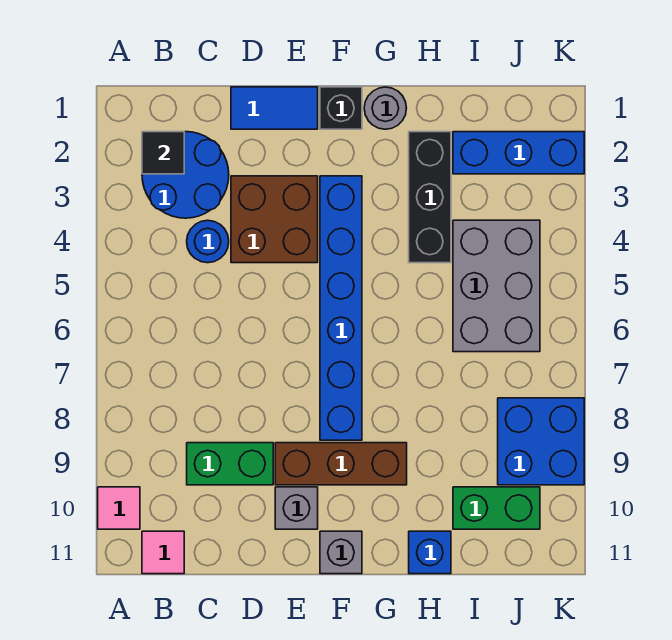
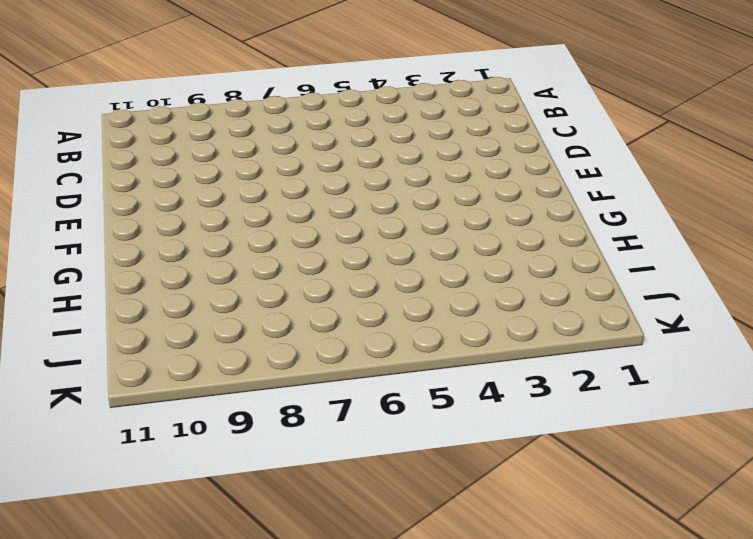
none -> pink 1x1 tile [98,487,140,529]
none -> blue 2x2 round brick [142,132,229,218]
none -> pink 1x1 tile [142,531,184,574]

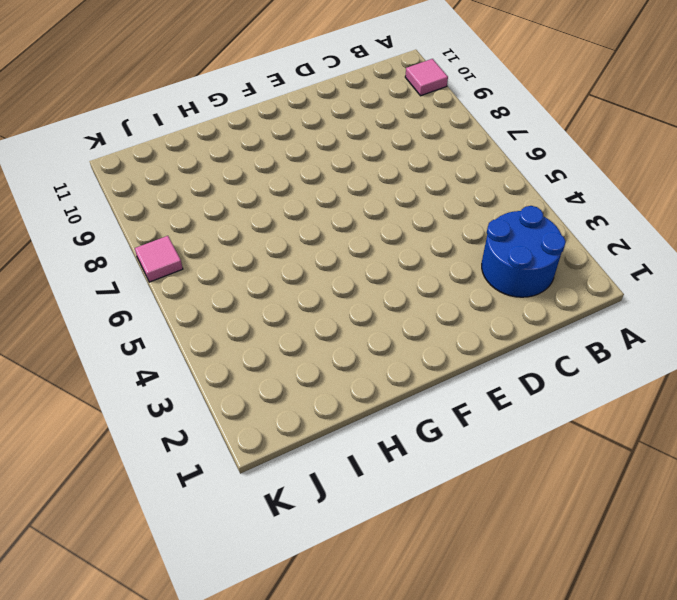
pink 1x1 tile [135,236,183,282] -> pink 1x1 tile moved to [142,531,184,574]
none -> blue 1x1 round brick [187,220,229,263]
none -> green 1x2 brick [187,443,273,485]
none -> blue 1x2 tile [231,87,318,129]

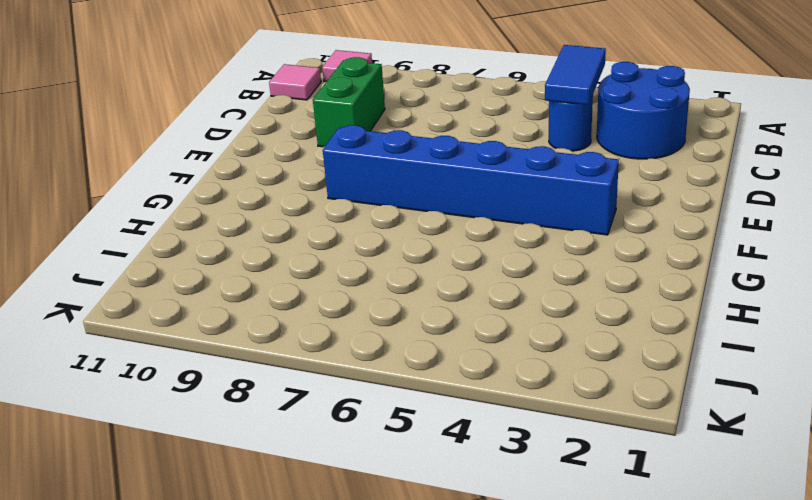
blue 1x2 tile [545,45,606,105] -> blue 1x2 tile moved to [231,87,318,129]
none -> brown 2x2 brick [231,176,318,263]
none -> brown 1x3 brick [275,443,407,485]
none -> grey 1x1 brick [275,487,318,529]

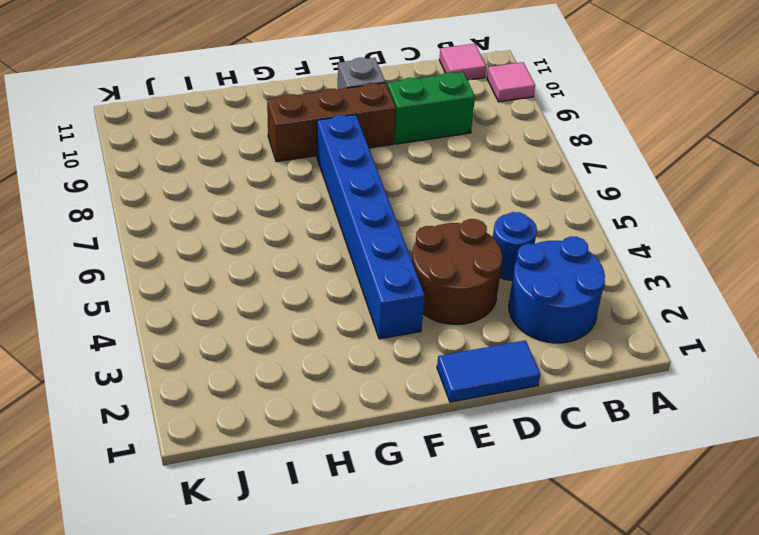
brown 2x2 round brick [412,219,502,324] -> brown 2x2 brick [231,176,318,263]
none -> black 1x1 brick [320,87,362,129]
none -> grey 1x1 brick [320,531,362,574]
none -> grey 1x1 round brick [364,87,407,129]

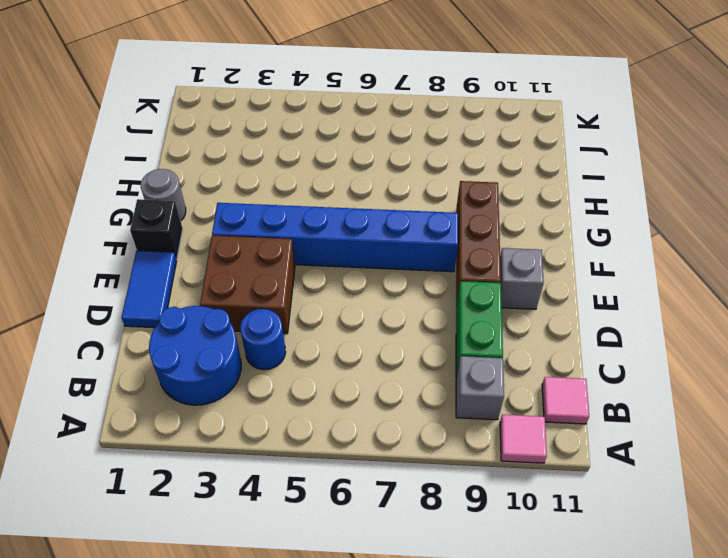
grey 1x1 brick [456,356,504,420] -> grey 1x1 brick moved to [320,531,362,574]
none -> black 1x3 brick [409,132,451,263]
none -> blue 1x1 brick [409,531,451,574]
none -> blue 1x3 brick [453,132,584,174]

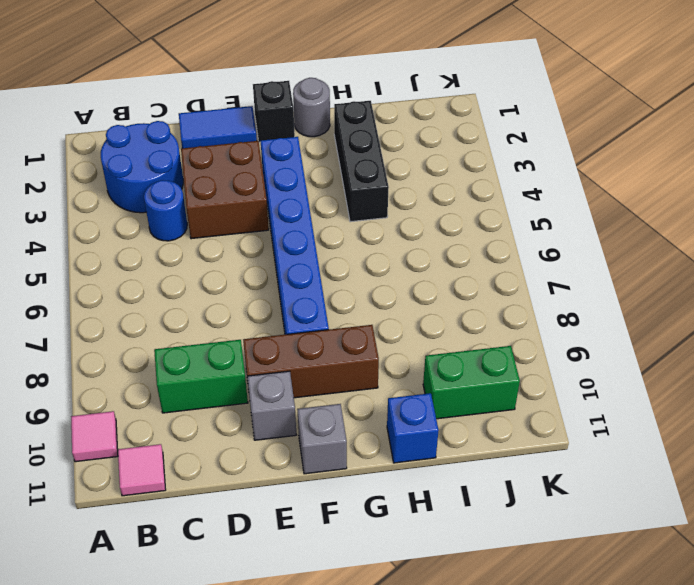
none -> blue 1x3 brick [453,132,584,174]
none -> grey 2x3 brick [453,220,540,352]
none -> blue 2x2 brick [498,398,584,485]

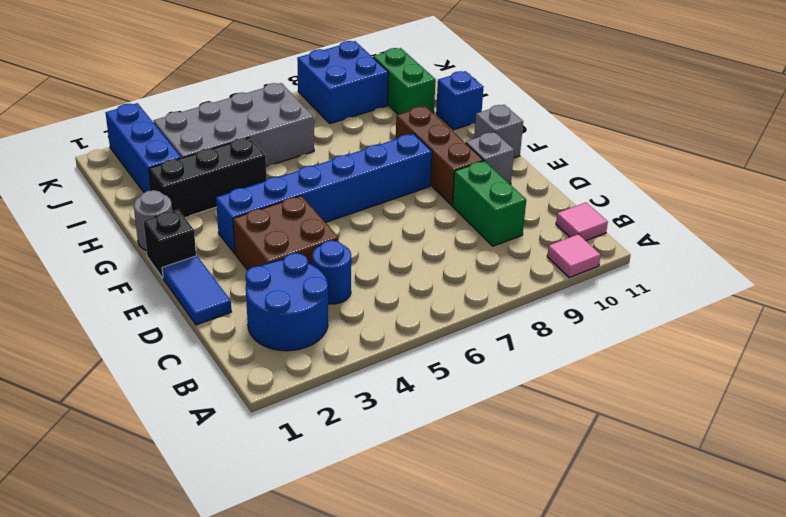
grey 2x4 brick [154,83,314,167] -> grey 2x3 brick [453,220,540,352]
none -> black 1x1 tile [142,132,184,174]

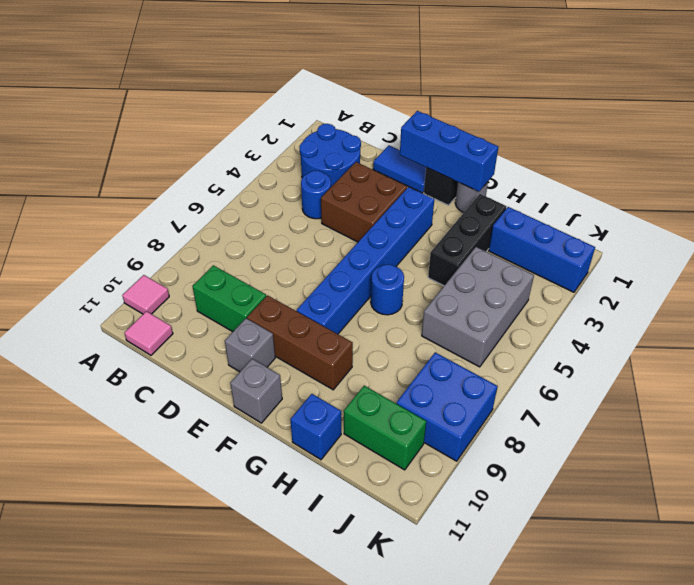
blue 1x3 brick [400,111,498,191] -> none
blue 1x1 round brick [371,264,404,315] -> none
none -> black 1x1 tile [142,132,184,174]

